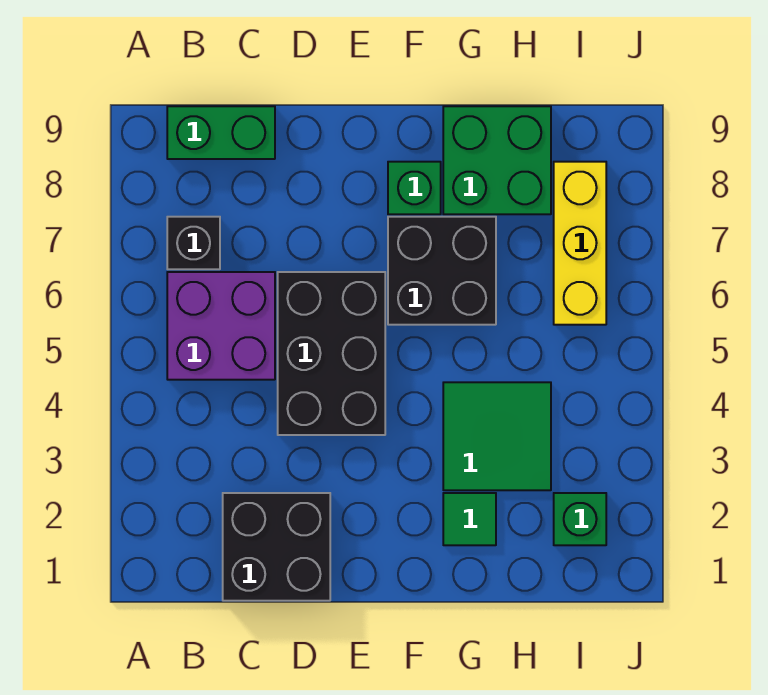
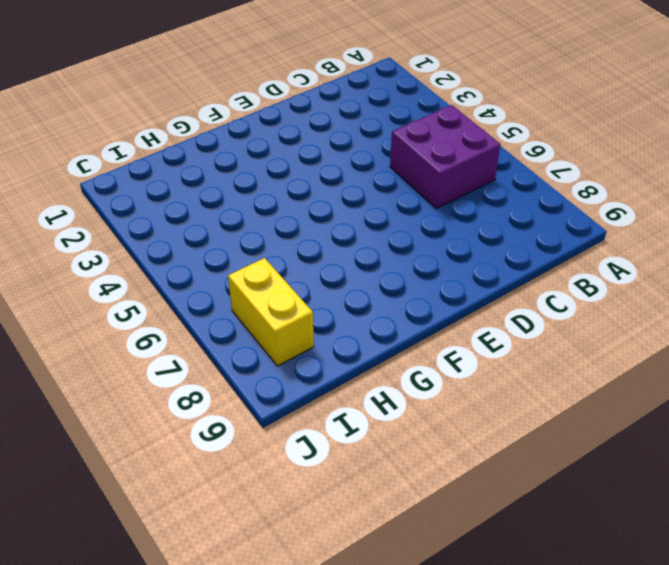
yellow 1x2 brick [228,258,314,366] -> yellow 1x3 brick [554,162,606,325]
none -> black 1x1 brick [167,217,220,269]
none -> green 1x2 brick [167,106,275,159]
none -> black 2x2 brick [223,493,330,601]

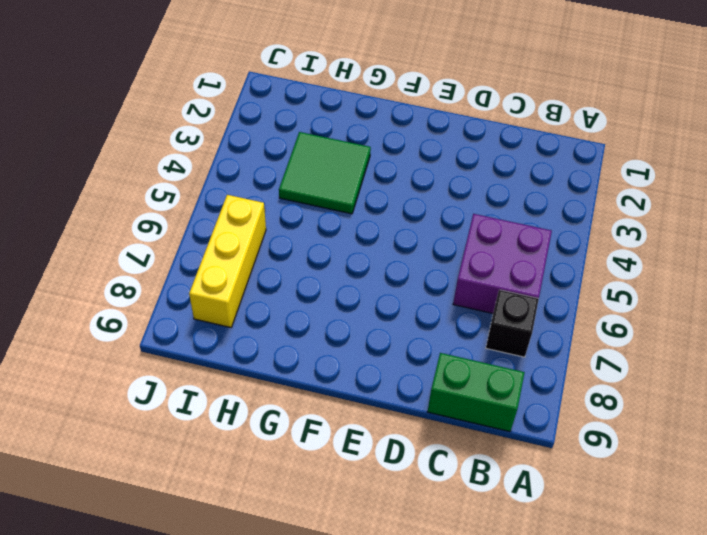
none -> black 2x2 brick [223,493,330,601]
none -> black 2x3 brick [278,272,385,435]
none -> black 2x2 brick [388,217,496,325]

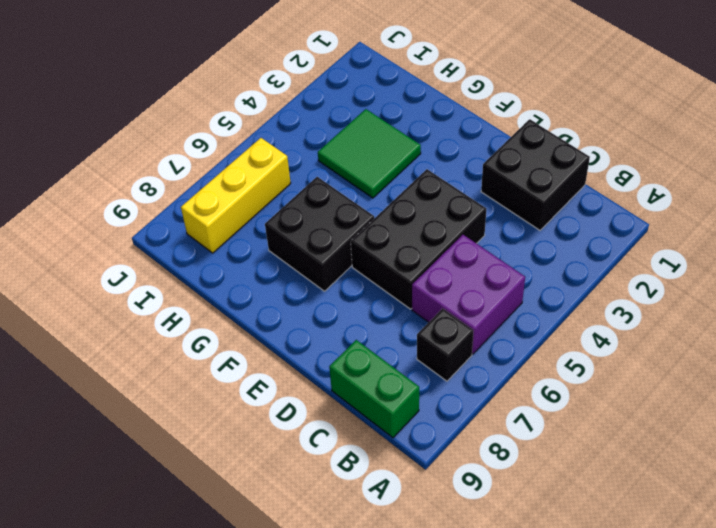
none -> green 1x1 brick [388,162,441,214]
none -> green 1x1 tile [443,493,496,545]
none -> green 2x2 brick [443,106,551,214]

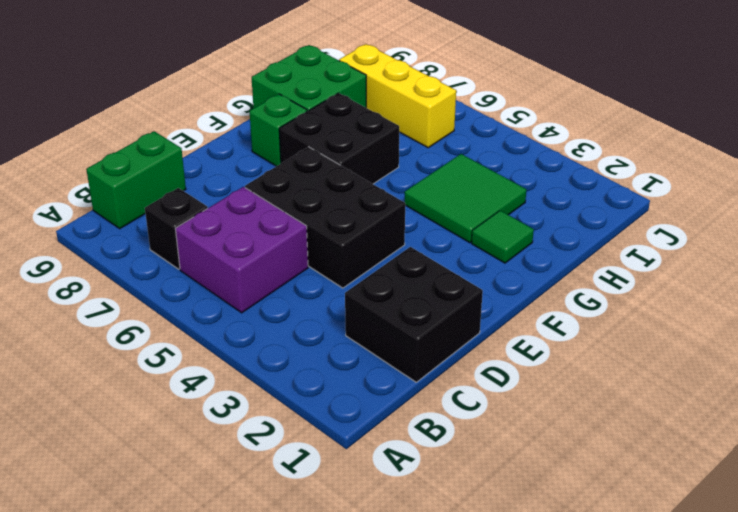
none -> green 1x1 brick [554,493,606,545]

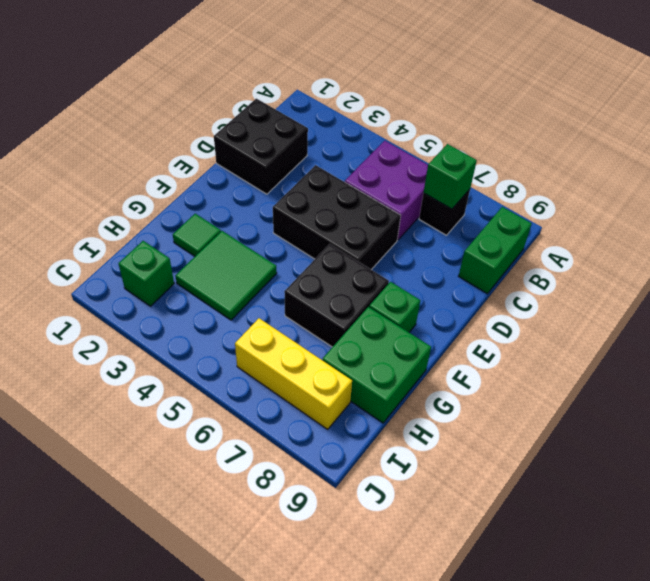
green 1x1 brick [424,144,477,209] -> none

